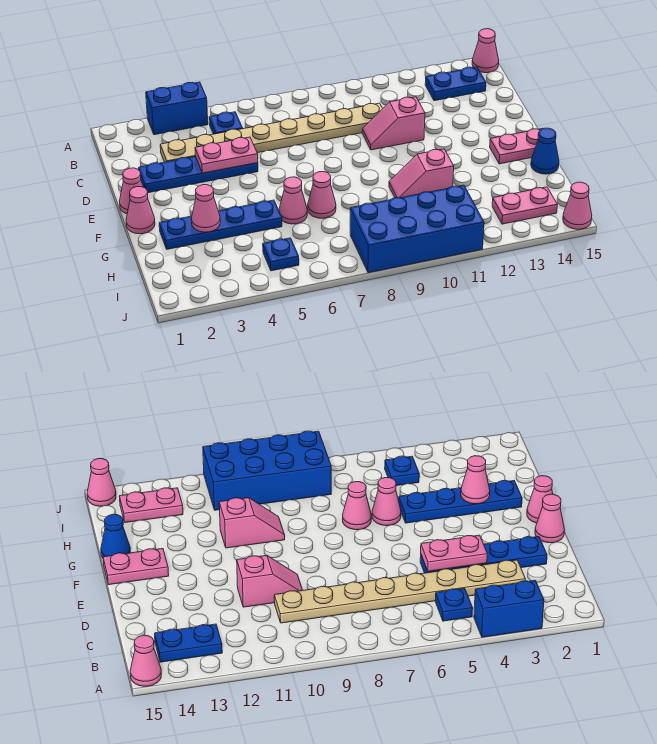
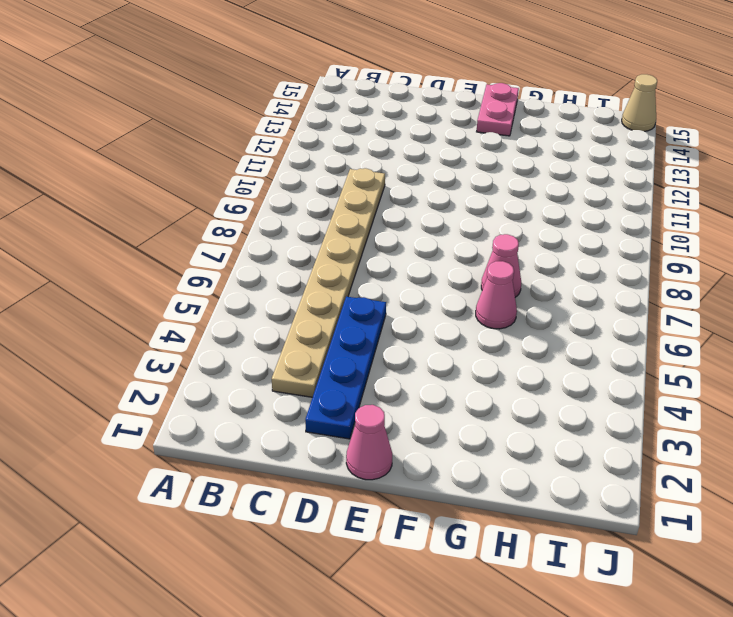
tan 1x1 cone [622,74,657,131] -> pink 1x1 cone [563,182,592,229]
none -> blue 1x2 brick [146,82,208,135]
none -> pink 1x1 cone [472,29,499,73]
none -> blue 1x1 plate [209,112,243,134]

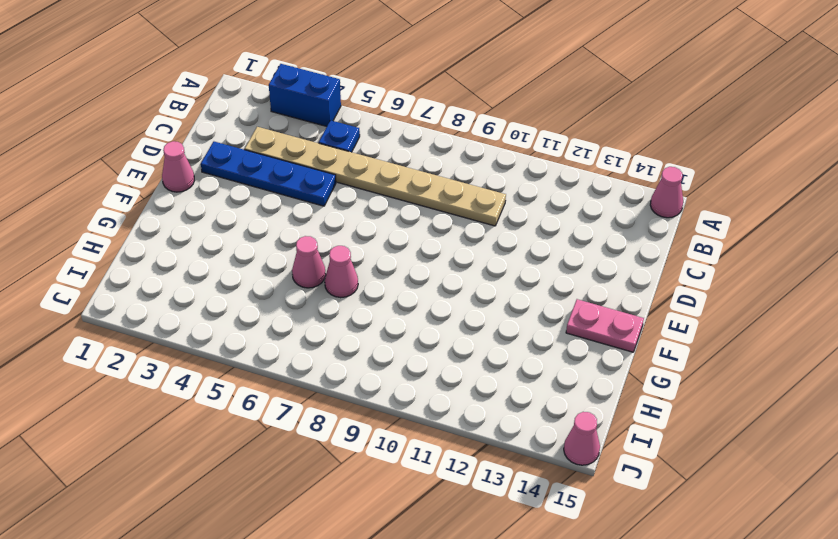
none -> blue 1x2 plate [425,67,486,101]
none -> pink 1x2 slope [362,97,425,150]
none -> pink 1x1 cone [126,187,155,234]

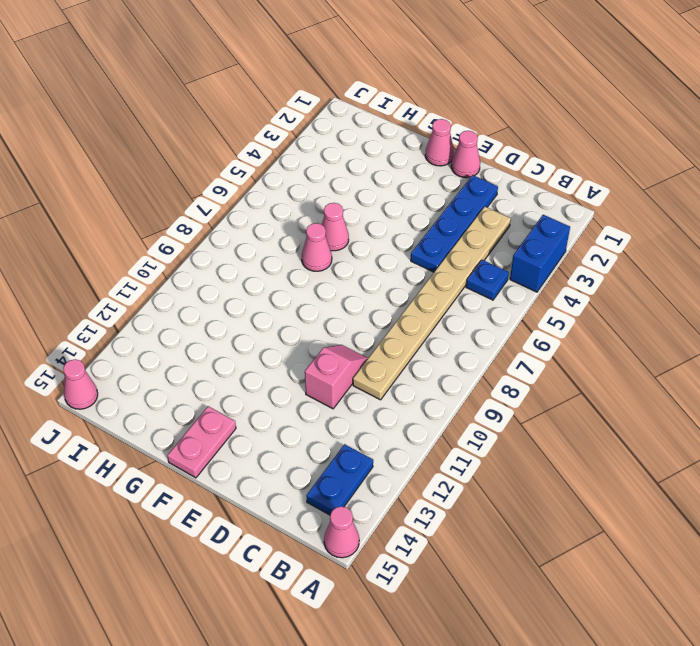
none -> blue 1x4 plate [159,200,282,249]
none -> pink 1x2 slope [389,149,454,198]
none -> blue 1x1 cone [531,128,559,174]

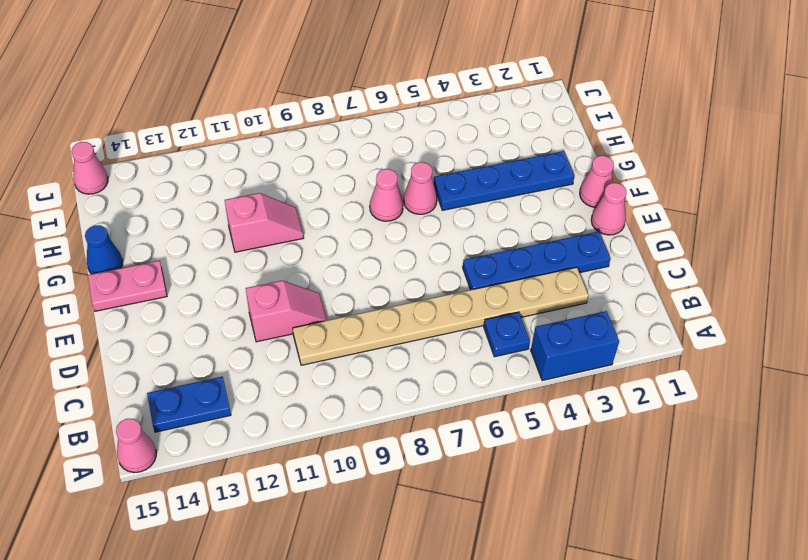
none -> blue 1x1 plate [263,238,299,271]
none -> blue 2x4 brick [350,185,484,273]
none -> pink 1x2 plate [492,187,557,224]

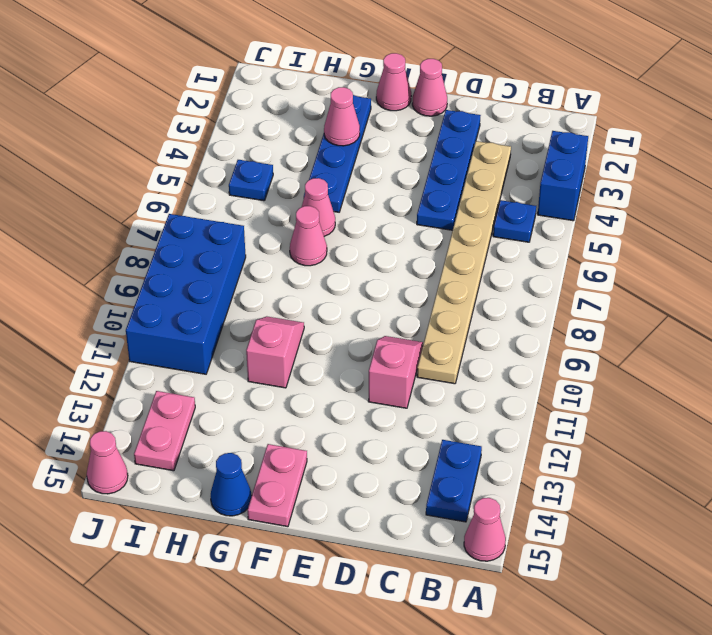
none -> pink 1x2 plate [195,137,258,173]

